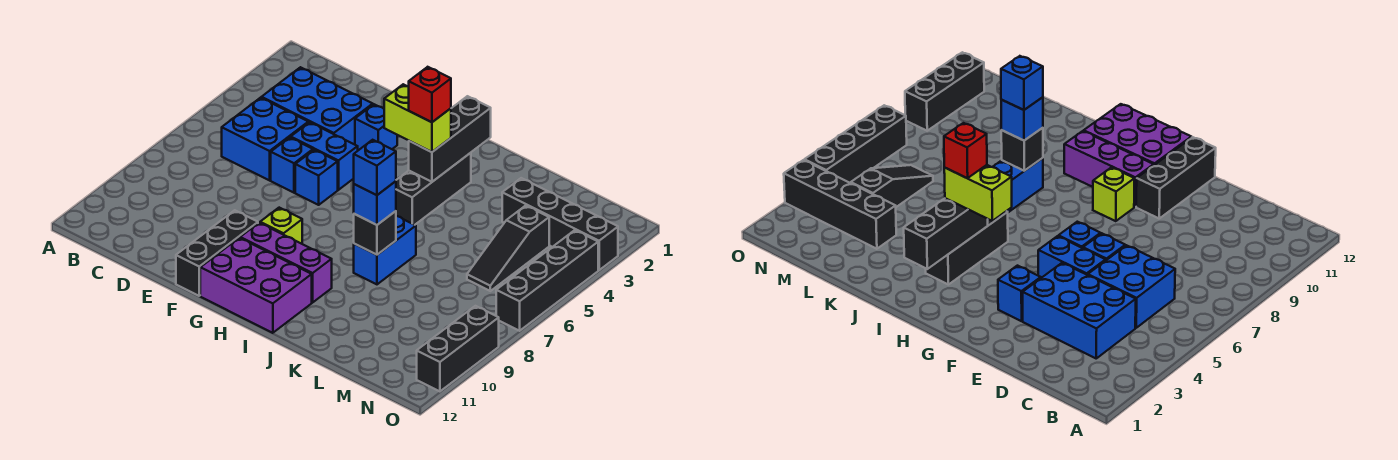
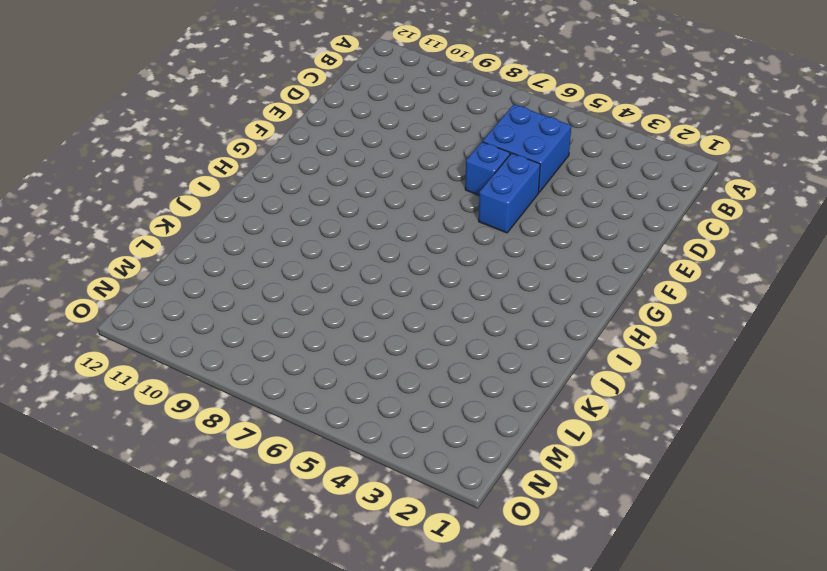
none -> blue 2x3 brick [261,67,373,145]
none -> blue 1x1 brick [355,104,397,150]
none -> blue 1x1 brick [295,150,338,205]

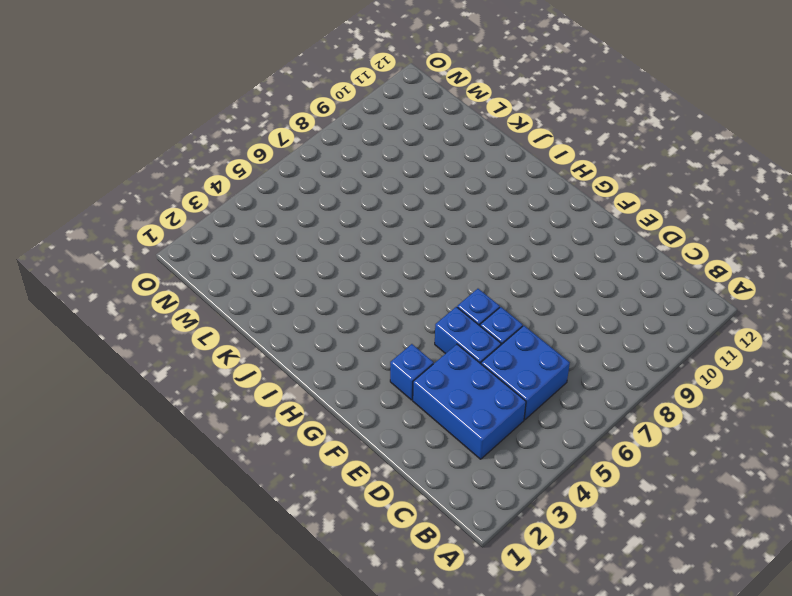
none -> black 1x3 brick [176,210,258,296]
none -> lime 1x1 brick [260,208,302,244]
none -> purple 1x3 brick [240,223,332,302]

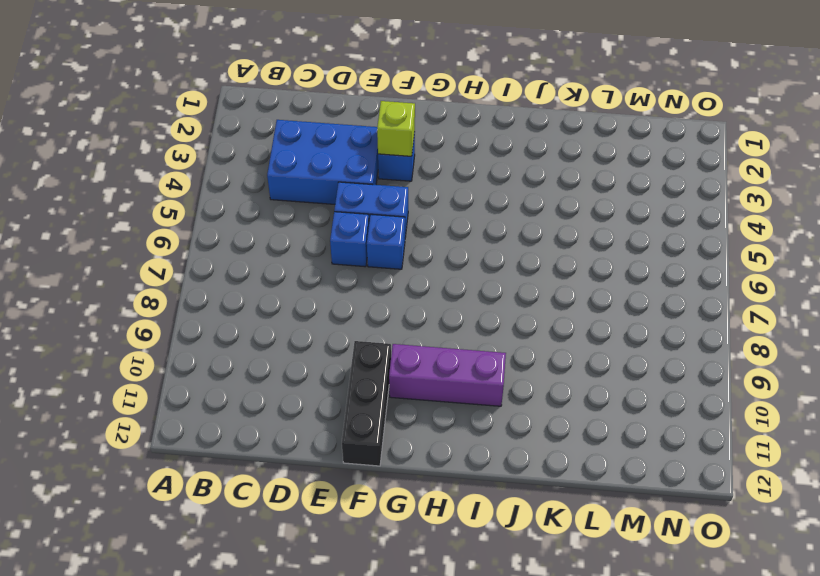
lime 1x1 brick [377,101,415,156] -> lime 1x1 brick moved to [260,208,302,244]
none -> blue 2x2 brick [222,98,308,180]
none -> purple 2x3 brick [200,238,312,333]
none -> black 1x3 brick [396,153,471,225]

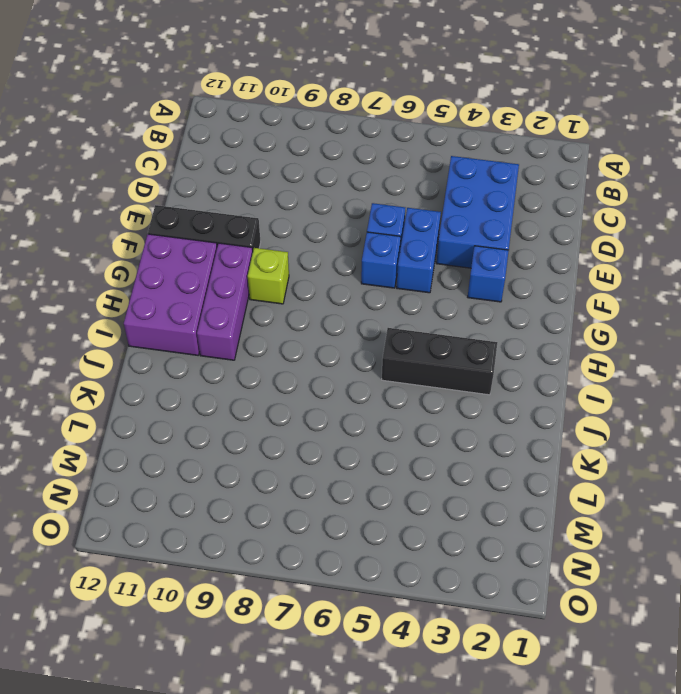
none -> blue 2x2 brick [222,98,308,180]
none -> blue 1x2 brick [354,216,416,284]
none -> black 1x4 brick [502,178,618,270]

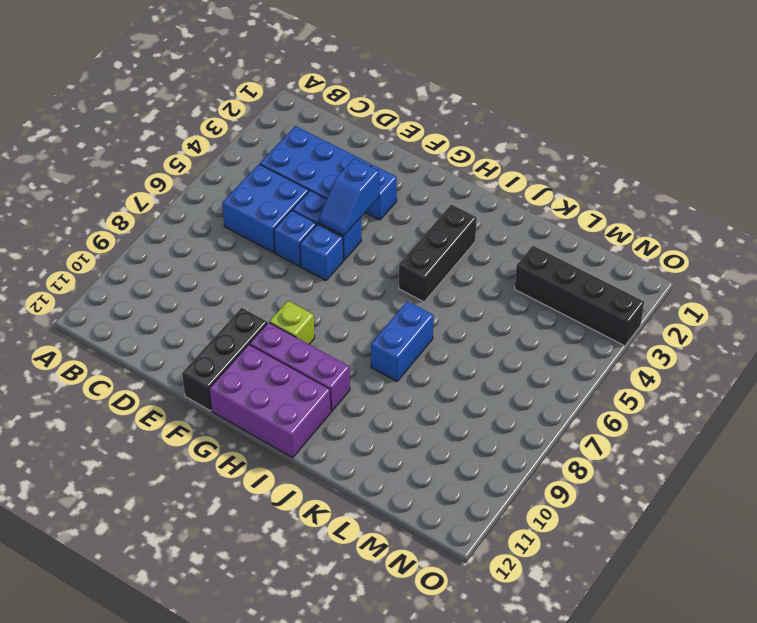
blue 1x2 slope [319,159,379,236] -> none
none -> black 1x3 slope [467,206,549,291]
none -> black 1x4 brick [496,230,598,331]
none -> black 1x3 brick [417,306,499,391]

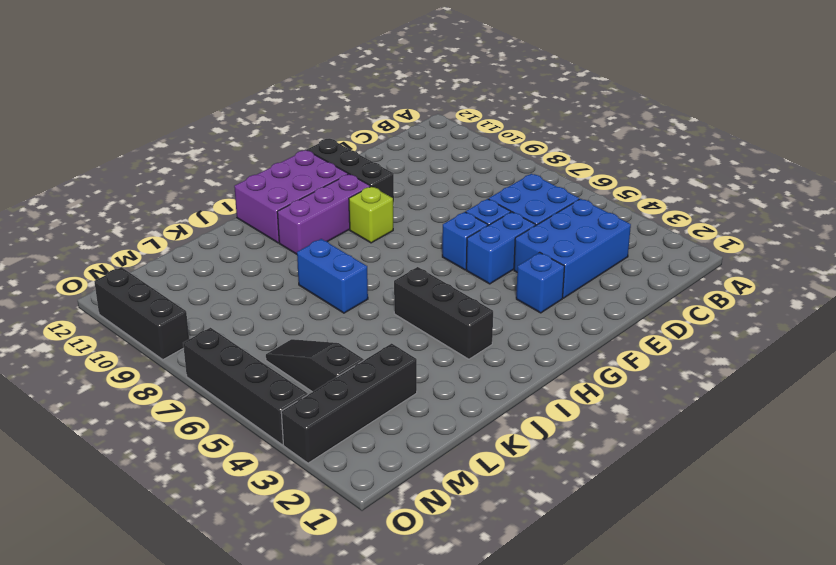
none -> black 1x3 brick [409,96,491,182]
none -> black 1x1 brick [354,211,396,255]
none -> lime 1x2 brick [384,84,451,152]

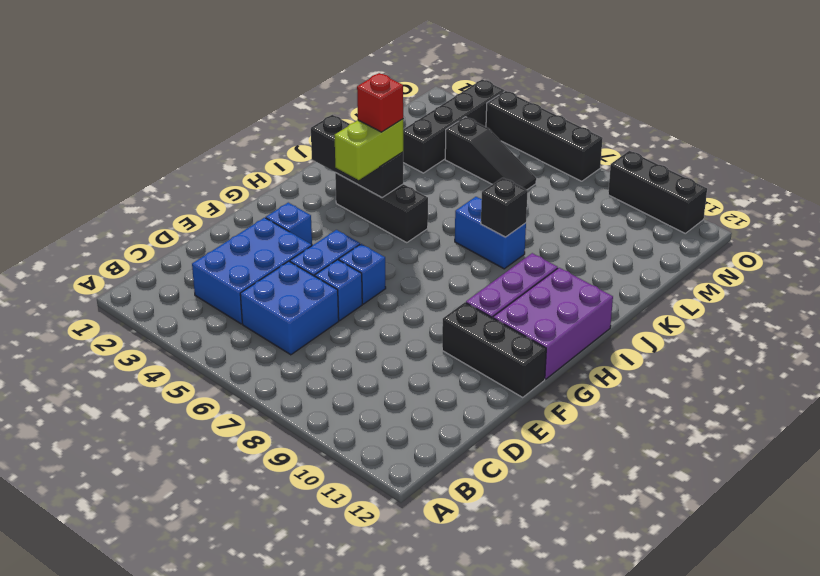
none -> lime 1x1 brick [260,208,302,244]
none -> blue 1x1 brick [354,181,396,225]
none -> blue 1x1 brick [354,140,396,195]

